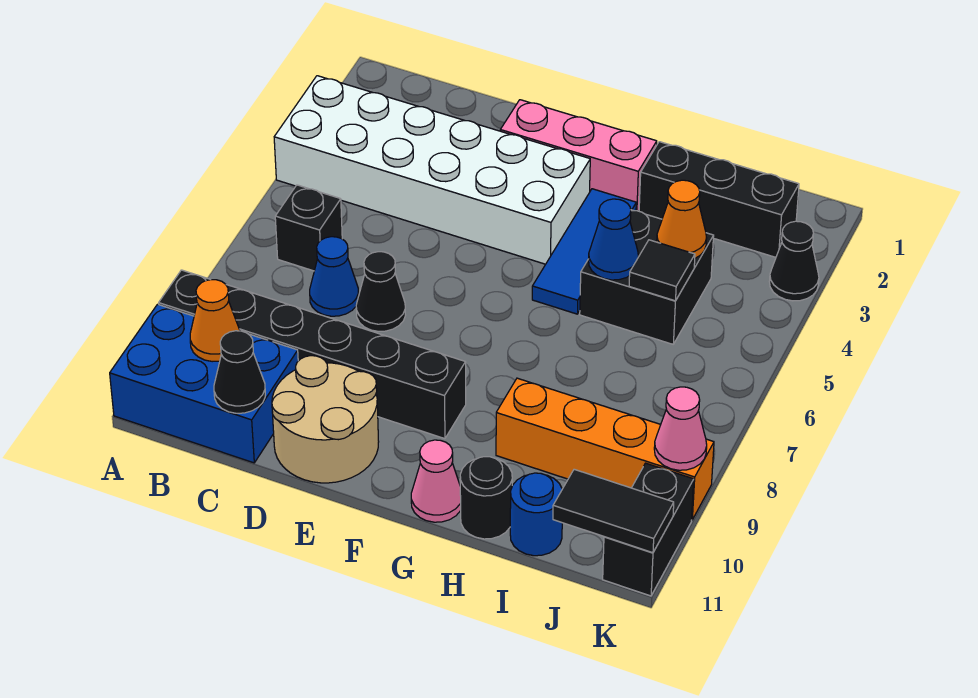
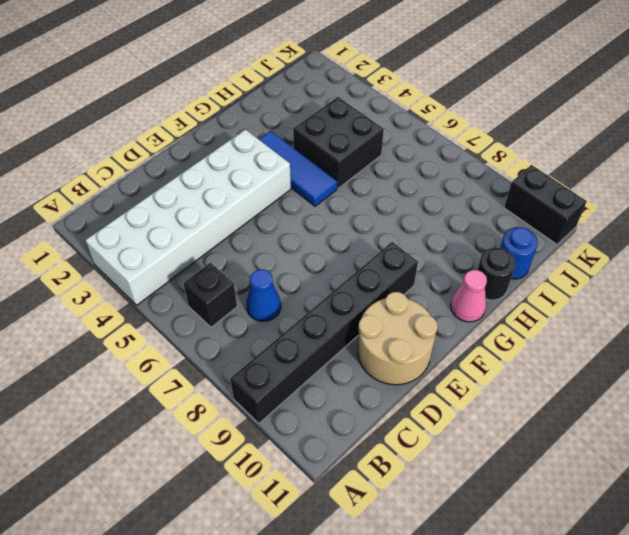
none -> blue 2x3 brick [110,304,298,463]
none -> black 1x1 cone [356,252,406,331]
none -> pink 1x3 brick [500,100,657,211]

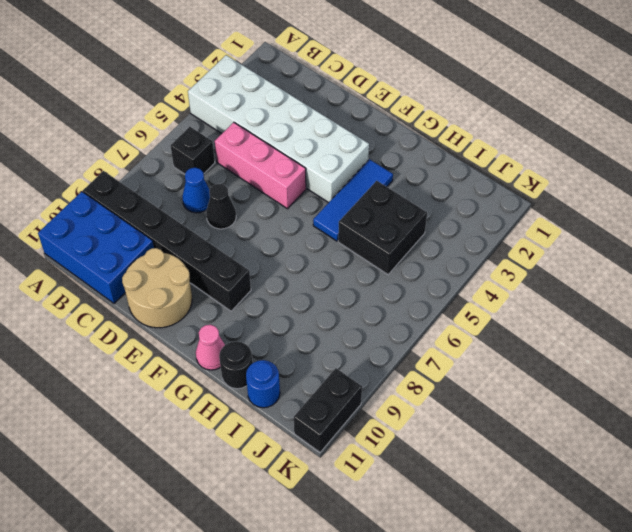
pink 1x3 brick [215,122,306,209] -> pink 1x3 brick moved to [500,100,657,211]
none -> black 1x3 brick [639,142,799,257]
none -> orange 1x4 brick [496,378,714,520]
none -> black 1x1 cone [769,221,819,301]

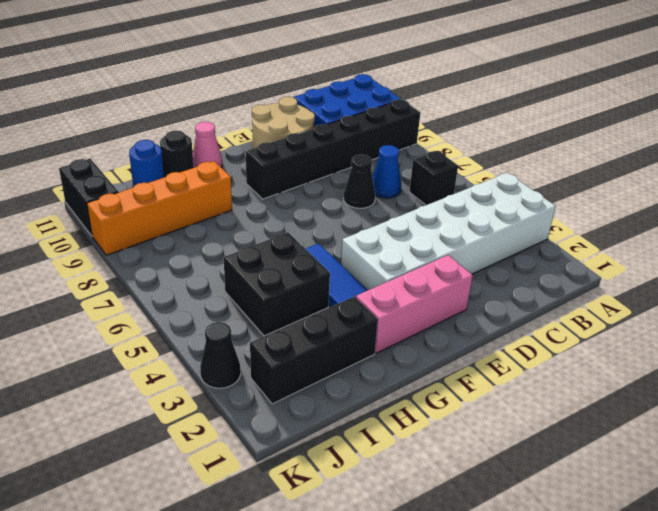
none -> orange 1x1 cone [190,280,240,362]
none -> black 1x1 cone [214,331,265,413]
none -> blue 1x1 cone [589,199,638,280]

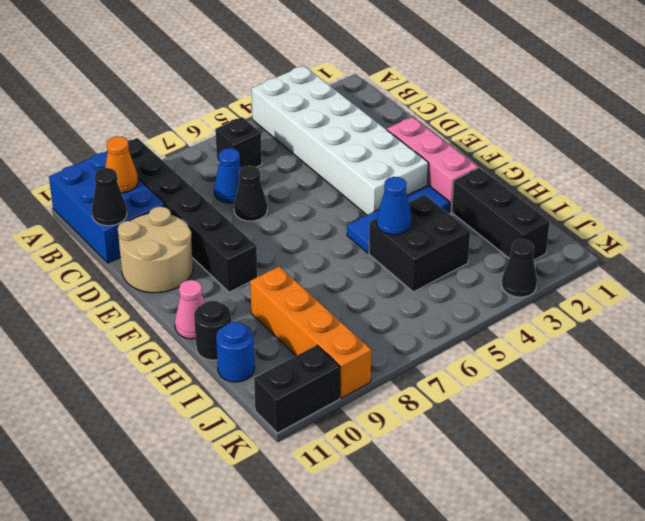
none -> orange 1x1 cone [657,180,707,258]
none -> black 1x1 tile [629,240,695,301]
none -> black 1x2 tile [553,469,674,553]

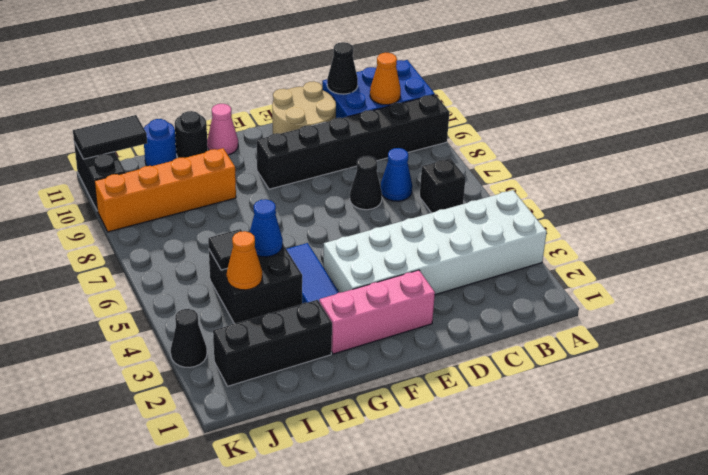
none -> pink 1x1 cone [654,387,707,470]

